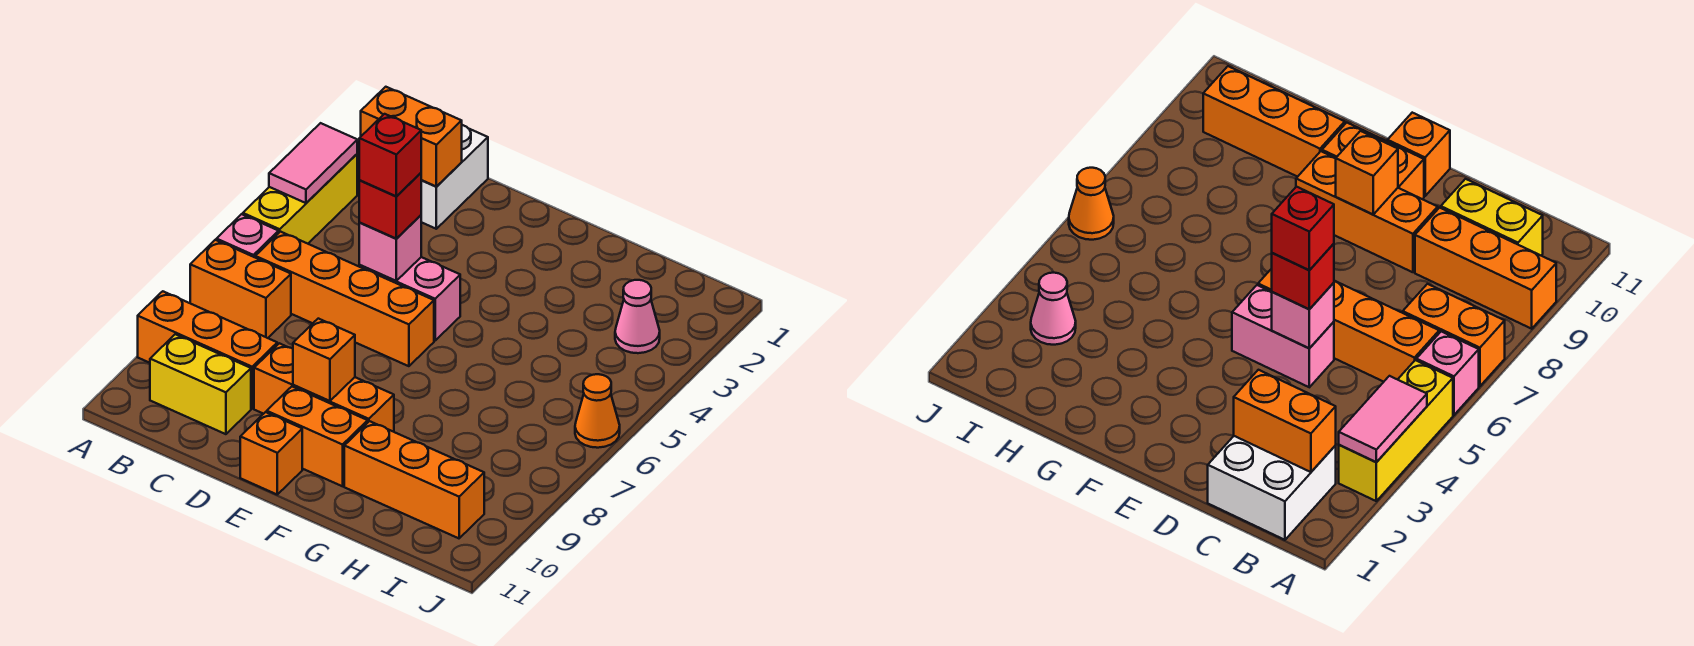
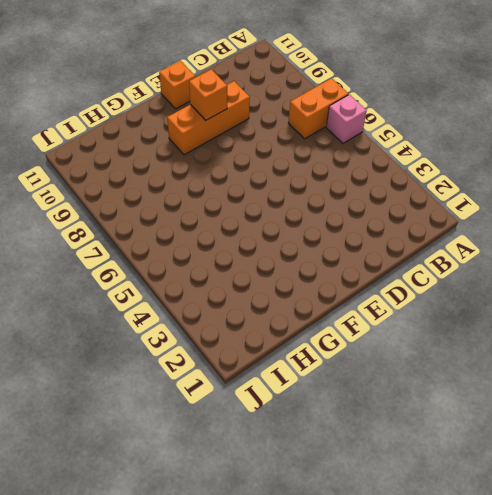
none -> yellow 1x3 brick [243,154,357,244]
none -> orange 1x3 brick [138,291,277,408]
none -> white 2x2 brick [421,125,488,229]

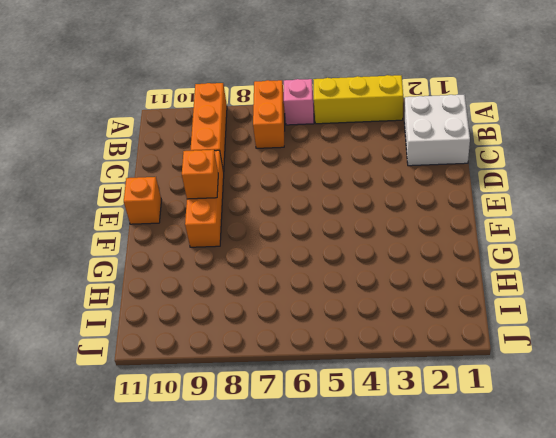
none -> orange 1x4 brick [255,232,434,366]
none -> yellow 1x2 brick [150,334,251,434]
none -> pink 1x2 brick [359,257,460,340]

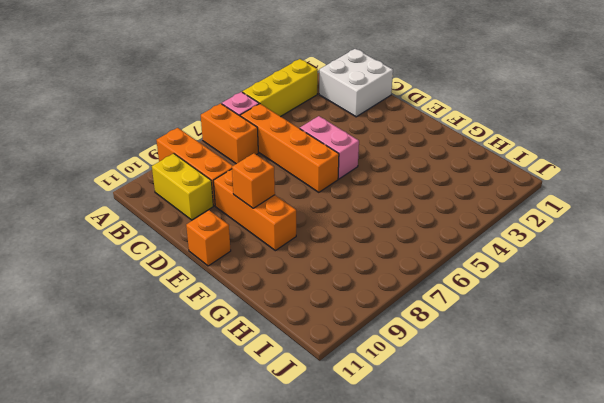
none -> orange 1x2 brick [267,387,368,486]
none -> orange 1x3 brick [344,421,484,538]
none -> pink 1x1 cone [615,280,660,353]

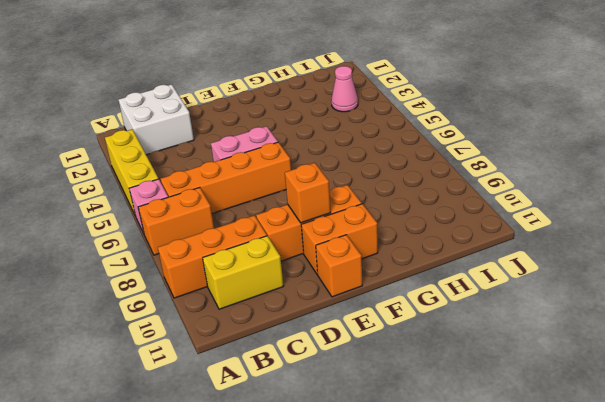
none -> orange 1x3 brick [344,421,484,538]
none -> orange 1x1 cone [575,374,620,448]
none -> pink 1x2 tile [269,123,357,203]

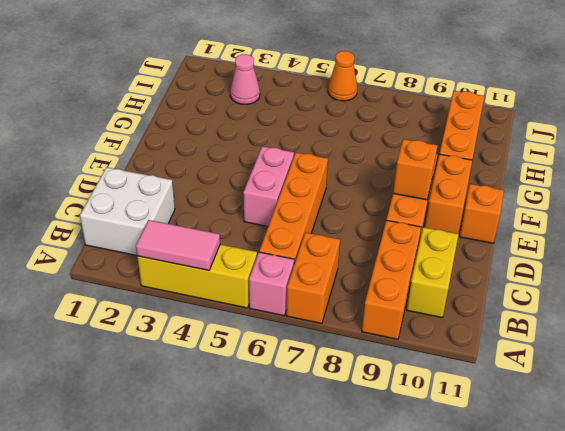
none -> orange 1x2 brick [361,87,462,186]
none -> pink 1x1 brick [359,215,421,281]
none -> red 1x1 brick [359,173,421,238]

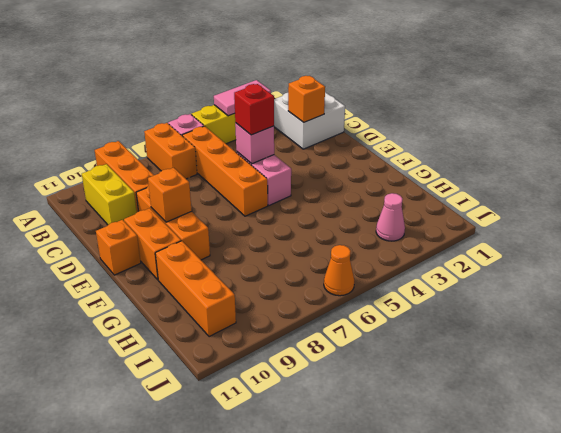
orange 1x1 brick [288,76,325,122] -> orange 1x2 brick [361,87,462,186]
none -> red 1x1 brick [359,114,421,196]

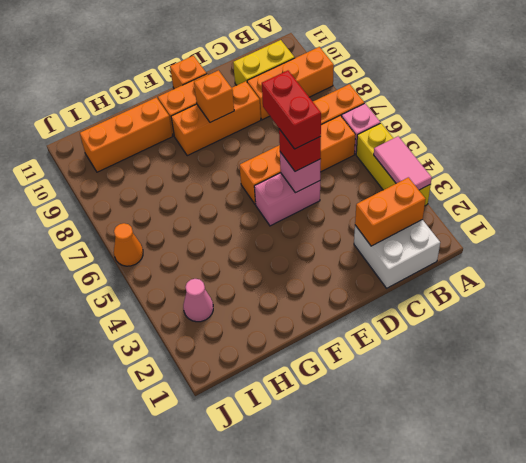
red 1x2 brick [262,71,321,149] -> red 1x1 brick [359,114,421,196]

